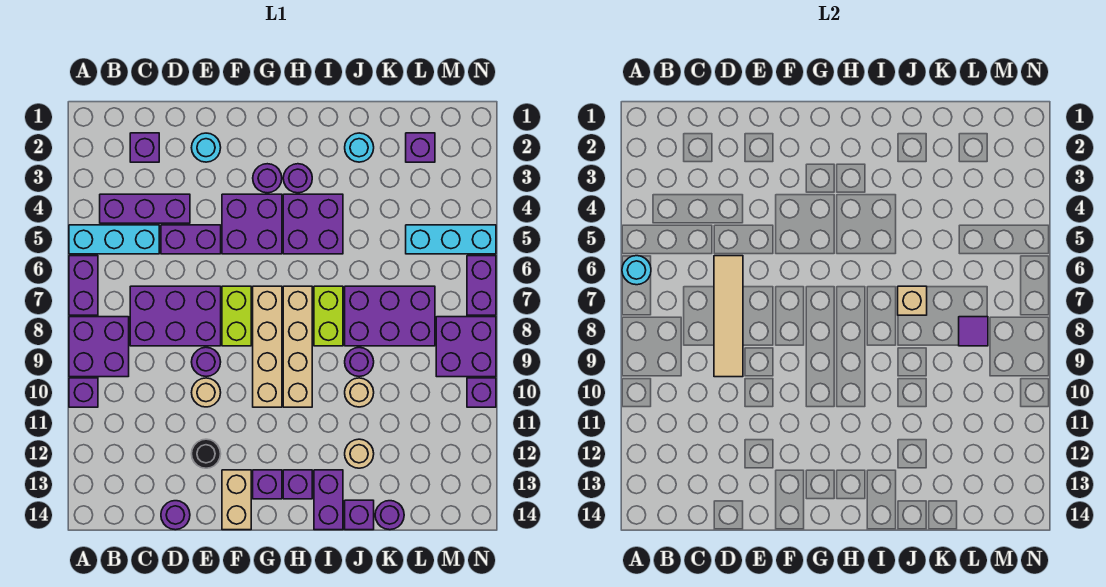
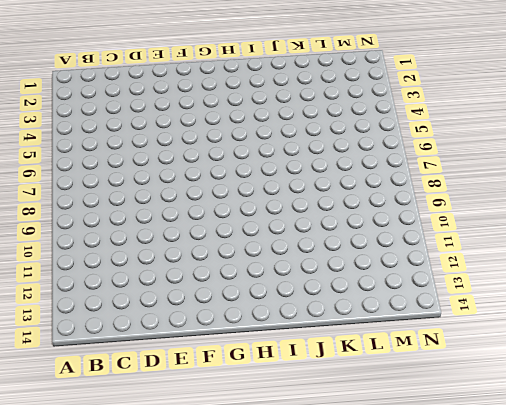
none -> cyan 1x3 brick [69,225,159,254]
none -> purple 1x2 brick [69,256,98,315]
none -> purple 2x2 brick [69,317,129,377]
none -> purple 1x1 brick [69,378,98,407]

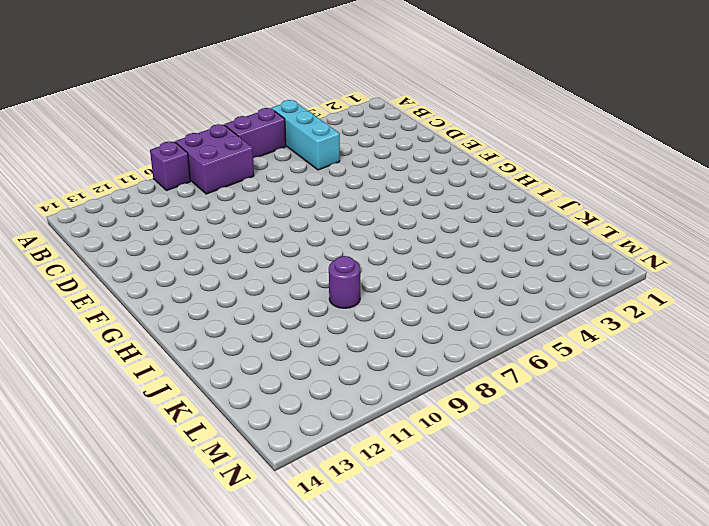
none -> purple 1x3 brick [100,194,190,223]
none -> purple 1x1 brick [130,133,159,162]
none -> purple 2x3 brick [130,286,221,346]
none -> purple 1x2 brick [161,225,221,254]

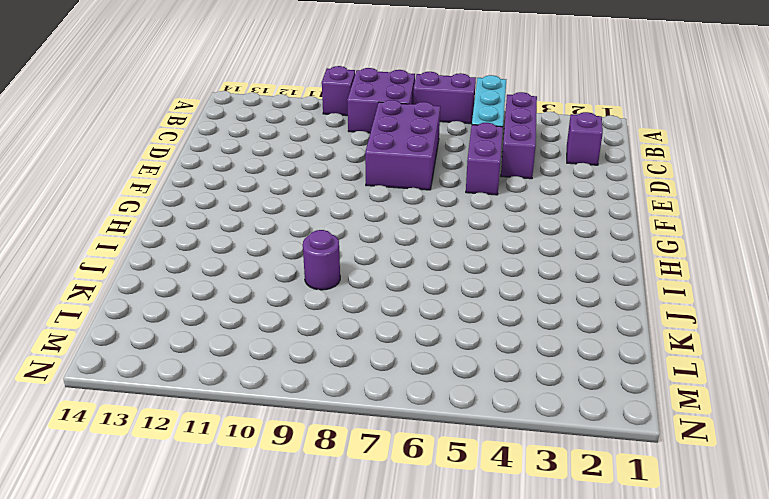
none -> purple 1x1 round brick [161,501,190,530]
none -> cyan 1x1 round brick [191,133,221,162]
none -> purple 1x1 round brick [192,347,221,376]
none -> tan 1x1 round brick [192,378,221,407]

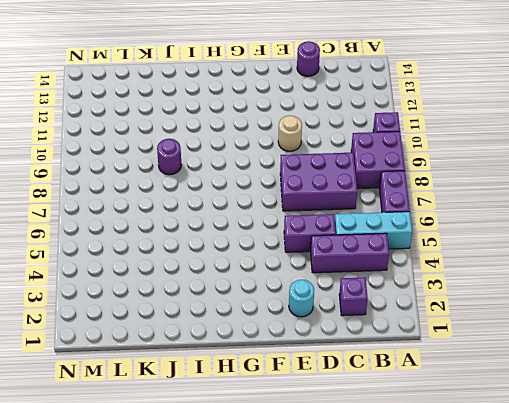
none -> purple 1x1 round brick [192,347,221,376]
none -> black 1x1 round brick [192,439,221,468]
none -> purple 2x2 brick [222,194,282,254]
none -> lime 1x2 brick [222,286,251,346]

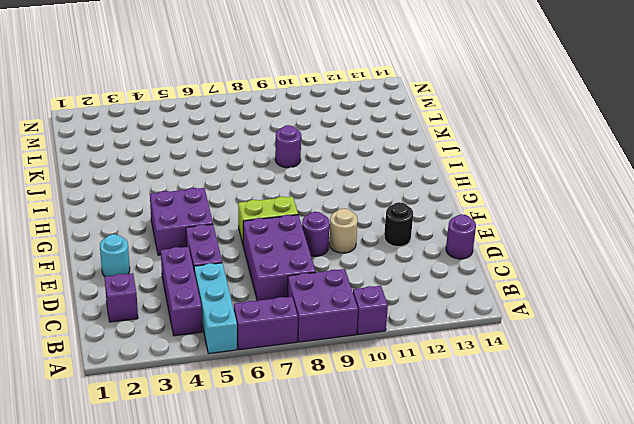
none -> tan 1x2 brick [222,470,251,530]
none -> purple 1x1 round brick [253,164,282,193]
none -> tan 1x4 brick [253,286,282,407]
none -> purple 1x1 brick [253,470,282,499]

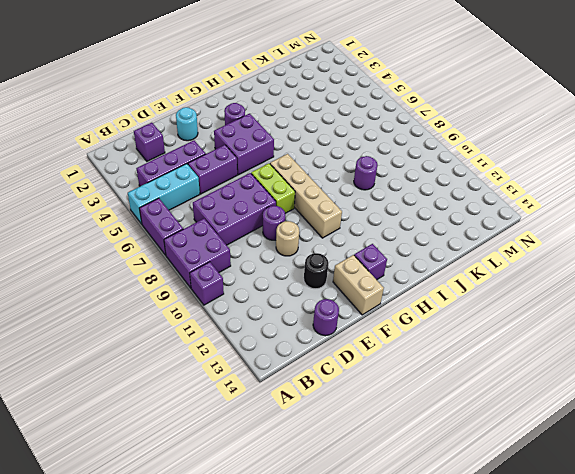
none -> purple 1x1 round brick [283,164,312,193]
none -> purple 2x2 brick [283,194,343,254]
none -> tan 1x4 brick [283,286,312,407]
none -> purple 1x1 brick [283,470,312,499]

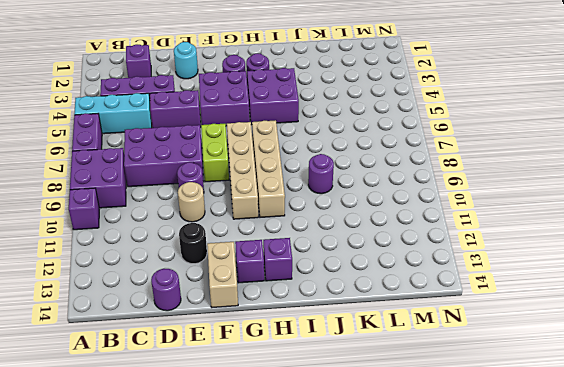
none -> lime 1x2 brick [314,286,343,346]
none -> purple 1x2 brick [314,470,343,530]
none -> cyan 1x1 round brick [345,133,374,162]
none -> purple 2x3 brick [345,286,435,346]

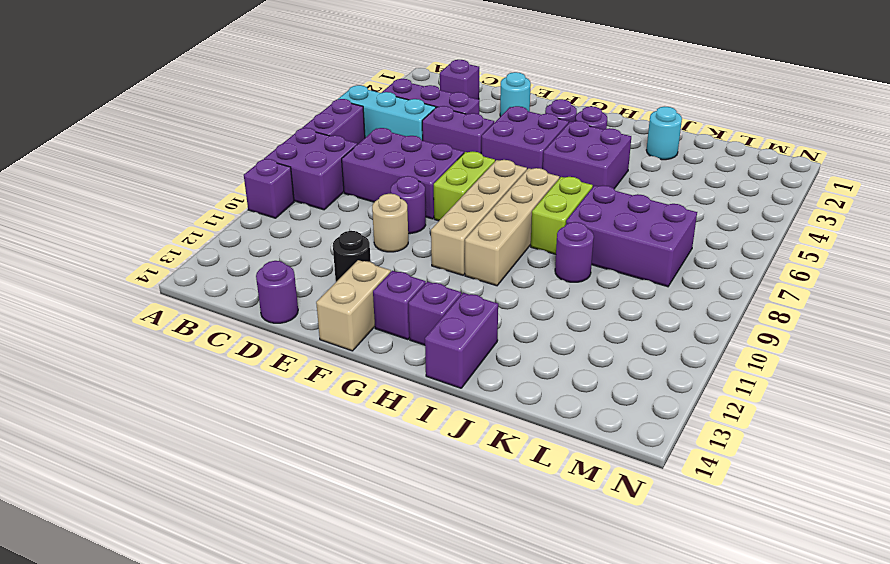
none -> tan 1x1 round brick [345,378,374,407]
none -> tan 1x1 round brick [345,439,374,468]
none -> purple 1x1 brick [345,500,374,530]
none -> purple 1x1 round brick [375,501,404,530]

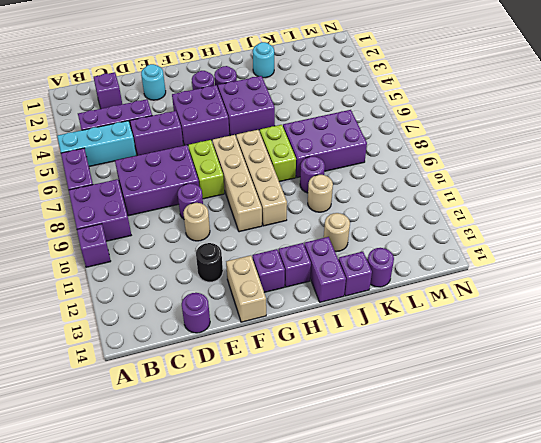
none -> purple 1x1 brick [406,133,435,162]
none -> cyan 1x3 brick [406,225,496,254]
none -> purple 2x2 brick [436,317,496,377]
none -> purple 1x2 brick [467,256,496,315]

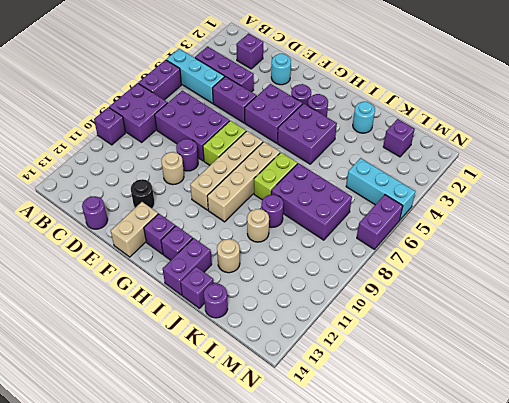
none -> purple 2x2 brick [436,317,496,377]
none -> purple 1x1 brick [467,378,496,407]
none -> cyan 1x1 round brick [622,256,651,285]
none -> tan 1x4 tile [714,256,743,377]

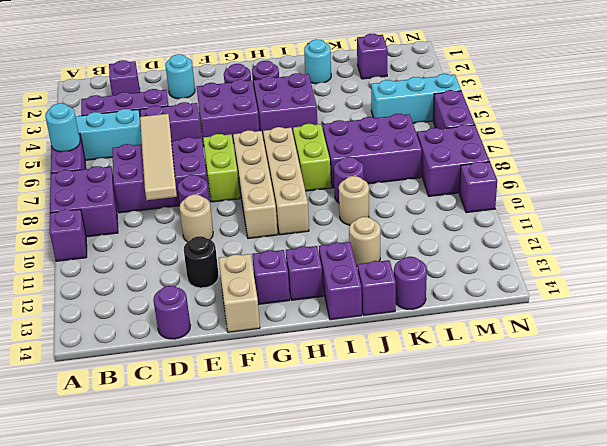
none -> tan 1x1 brick [898,286,927,315]
none -> purple 1x1 tile [959,317,988,346]

